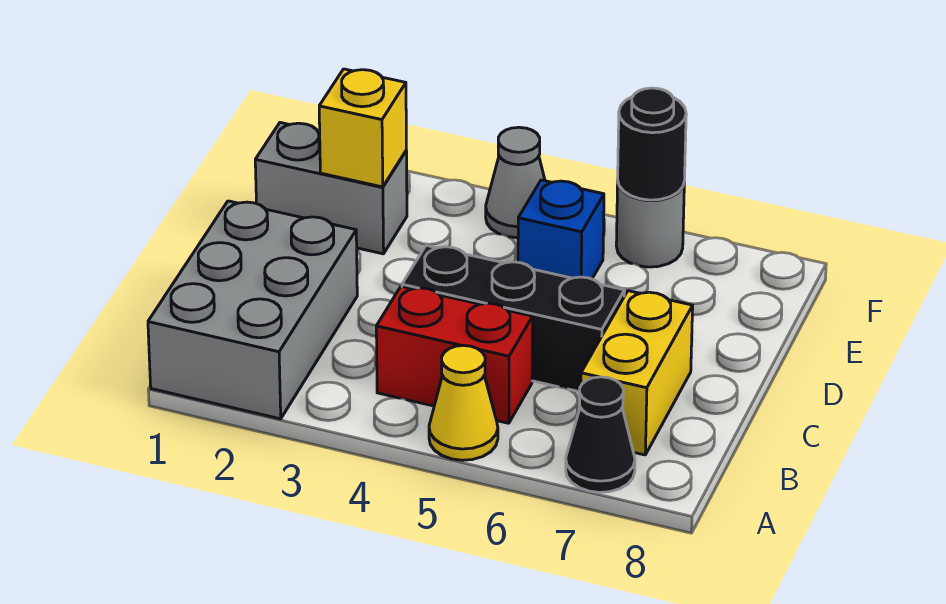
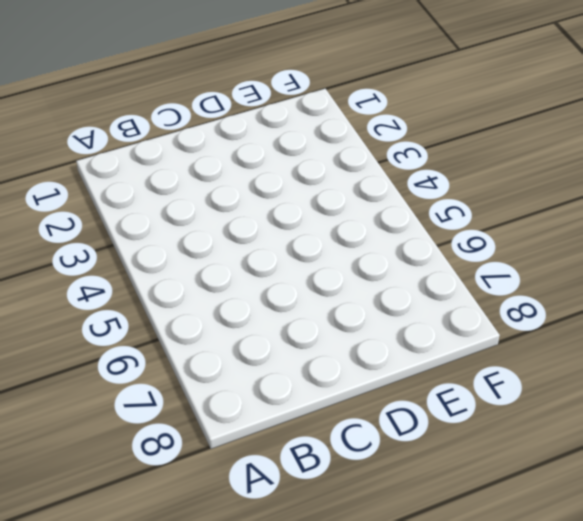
none -> grey 2x3 brick [148,201,357,419]
none -> yellow 1x1 cone [429,345,498,460]
none -> black 1x1 cone [566,377,635,492]

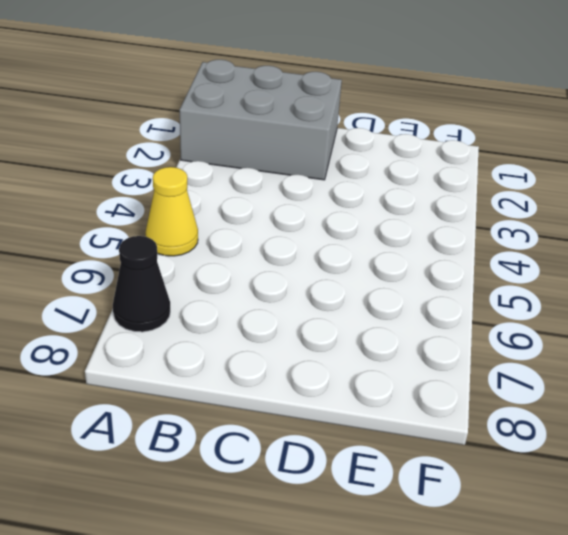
none -> red 1x2 brick [376,286,533,423]
none -> yellow 1x2 brick [581,291,693,455]
none -> black 1x3 brick [402,245,625,392]

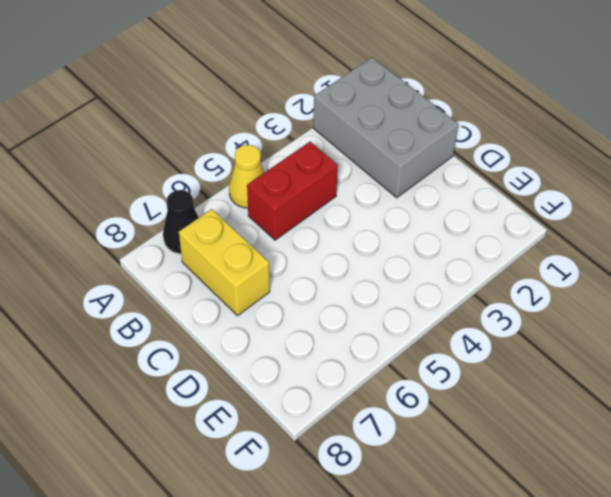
none -> black 1x3 brick [402,245,625,392]
none -> grey 1x2 brick [255,123,407,254]
none -> blue 1x1 brick [518,180,604,279]

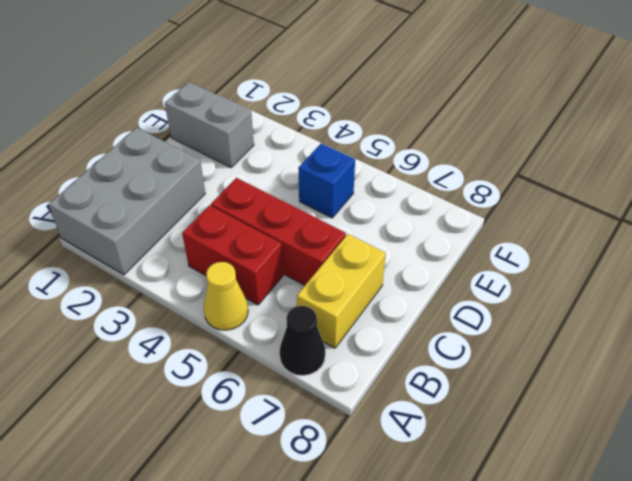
red 1x3 brick [211,178,346,285] -> black 1x3 brick [402,245,625,392]
none -> grey 1x1 cone [486,127,545,238]
none -> grey 1x1 round brick [616,183,684,267]
none -> yellow 1x1 brick [319,69,406,187]

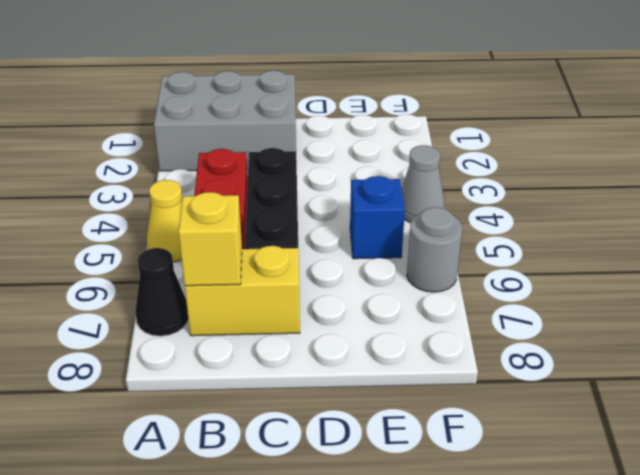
yellow 1x1 brick [178,192,242,286] -> yellow 1x1 brick moved to [319,69,406,187]
none -> grey 1x2 brick [255,123,407,254]
none -> black 1x1 round brick [618,88,686,200]

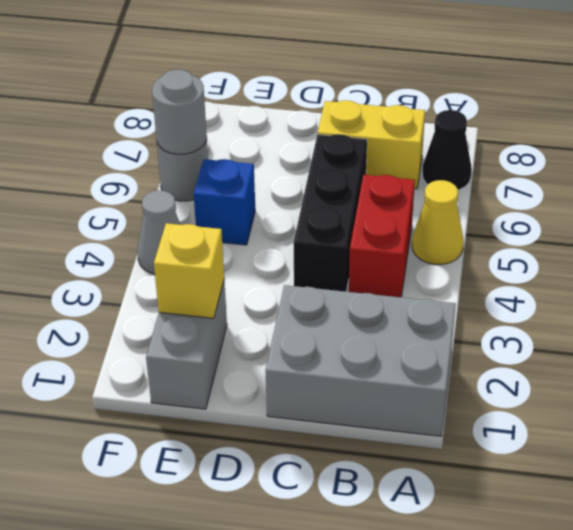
grey 1x1 round brick [152,69,207,154] -> black 1x1 round brick [618,88,686,200]

